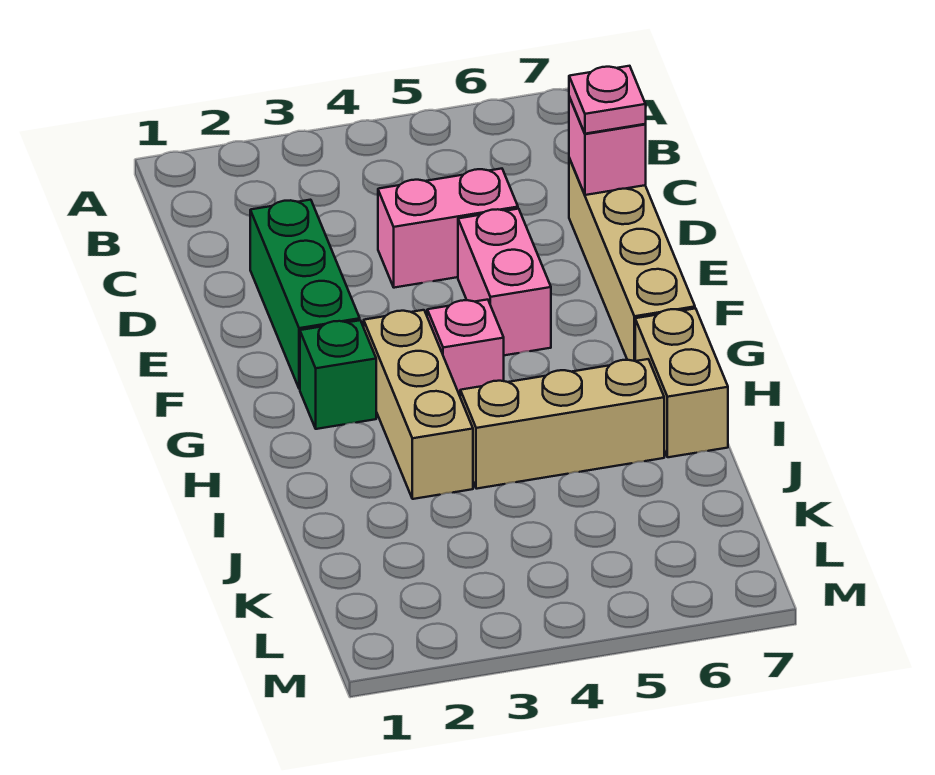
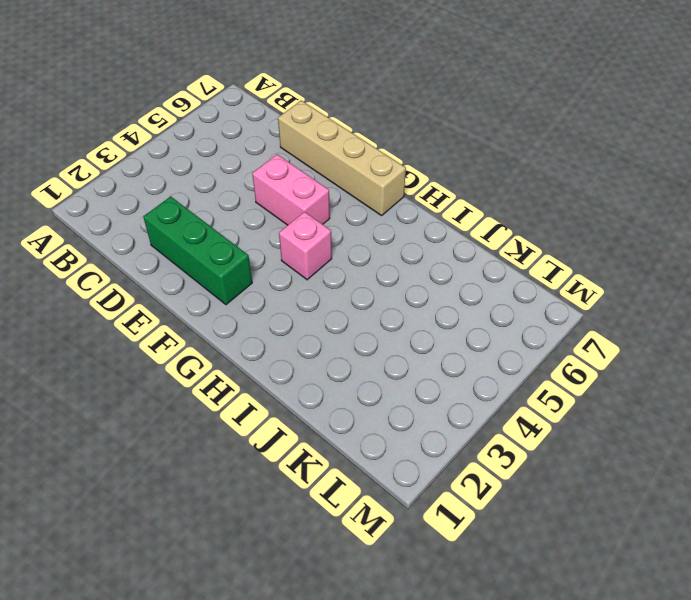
none -> pink 1x2 brick [378,169,518,288]
none -> green 1x1 brick [300,320,376,429]

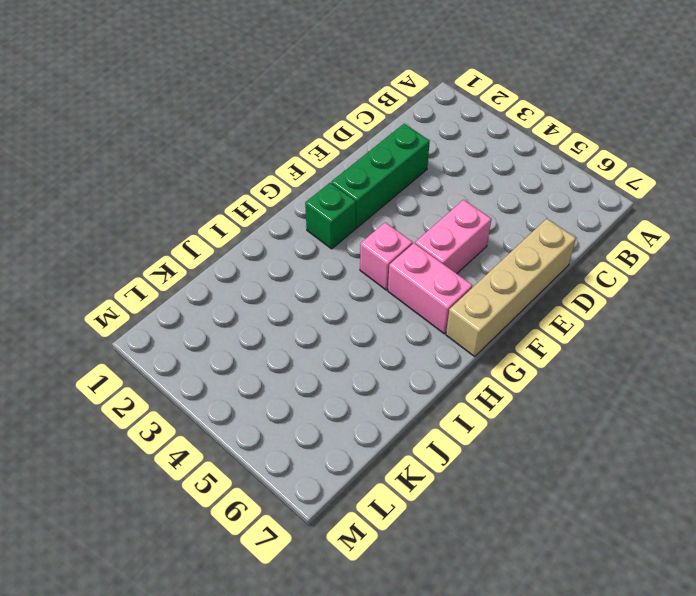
pink 1x2 brick [388,243,472,334] -> pink 1x2 brick moved to [378,169,518,288]
none -> tan 1x3 brick [364,310,473,499]
none -> tan 1x2 brick [635,308,728,457]

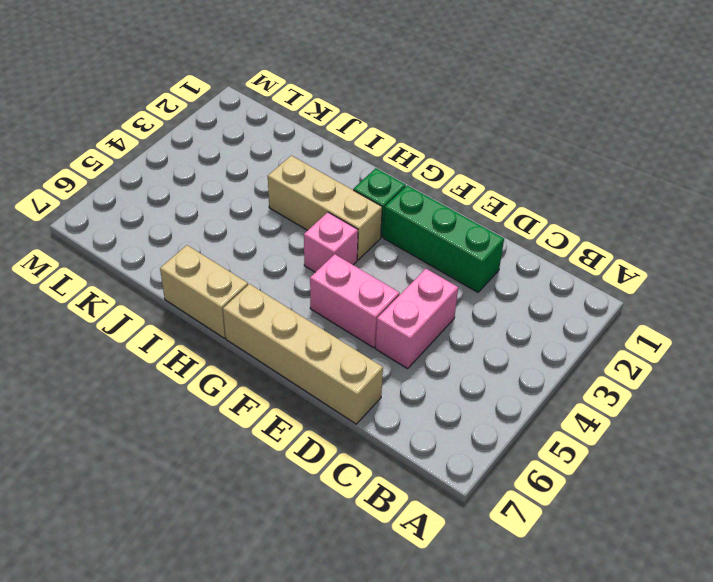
none -> tan 1x3 brick [460,359,664,489]
none -> pink 1x1 brick [569,97,646,195]

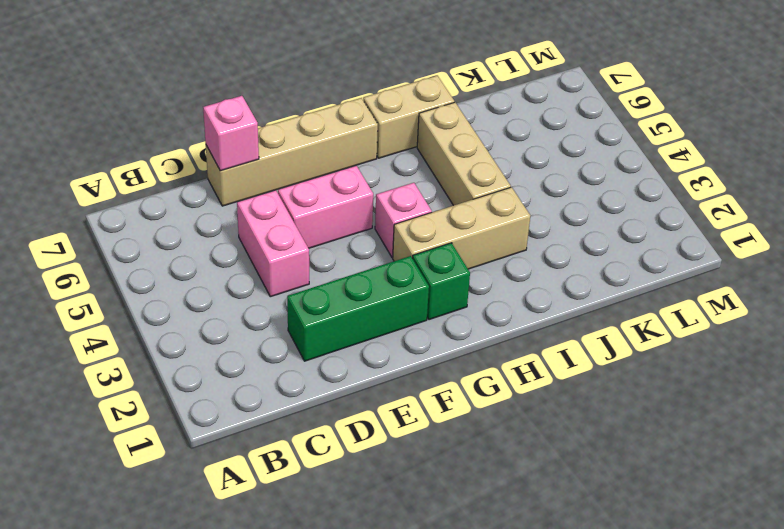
none -> pink 1x1 plate [569,66,646,134]

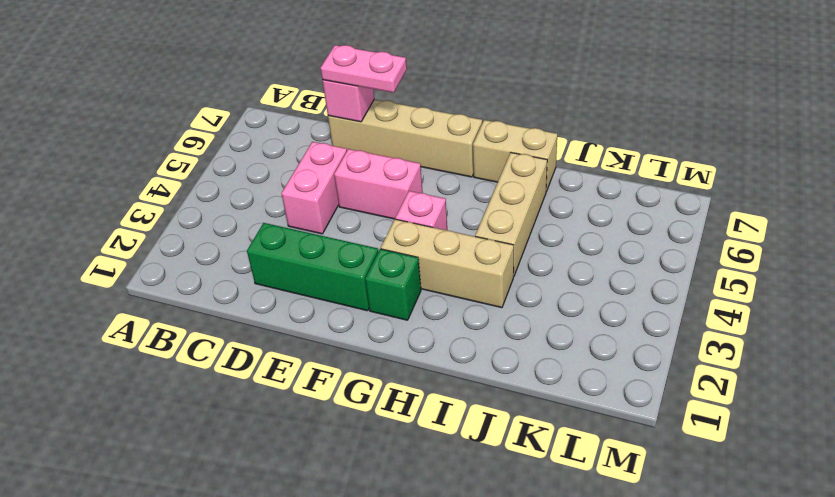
pink 1x2 plate [321,45,407,93] -> pink 1x1 plate [569,66,646,134]

